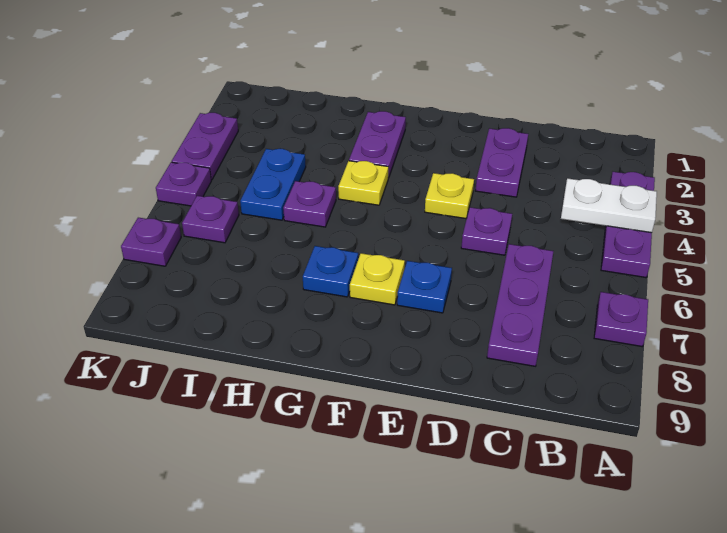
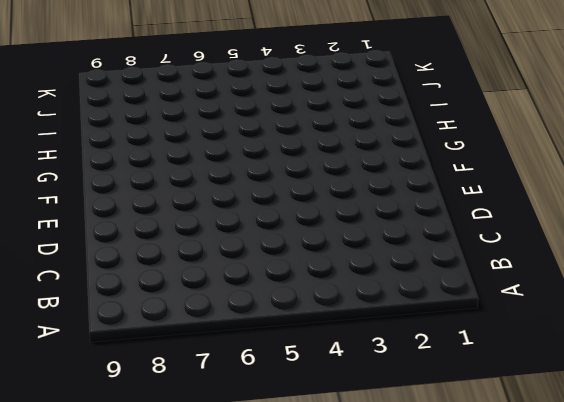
none -> purple 1x3 plate [601,172,655,278]
none -> purple 1x1 plate [594,292,648,347]
none -> purple 1x3 plate [487,244,553,366]

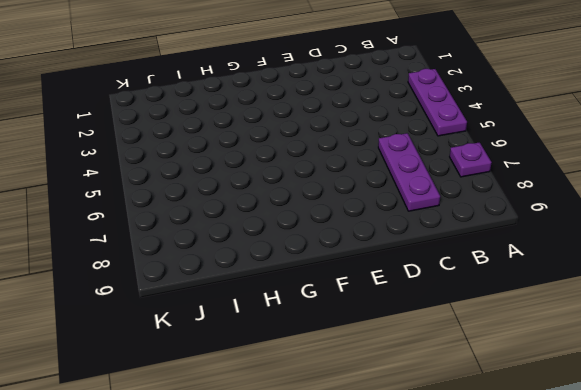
none -> purple 1x2 plate [475,128,528,197]
none -> purple 1x1 plate [461,207,512,255]
none -> yellow 1x1 plate [425,173,474,219]

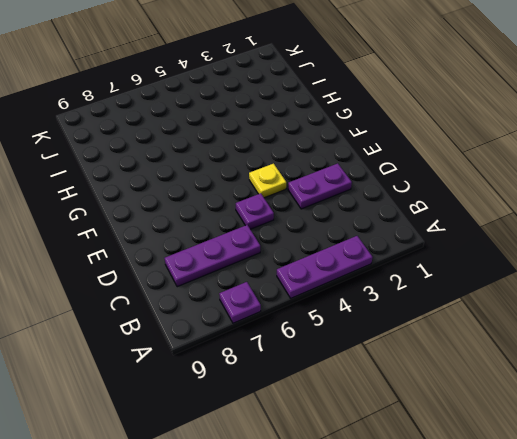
none -> blue 1x1 plate [397,261,452,313]
none -> yellow 1x1 plate [350,253,405,305]
none -> purple 1x2 plate [349,111,406,178]

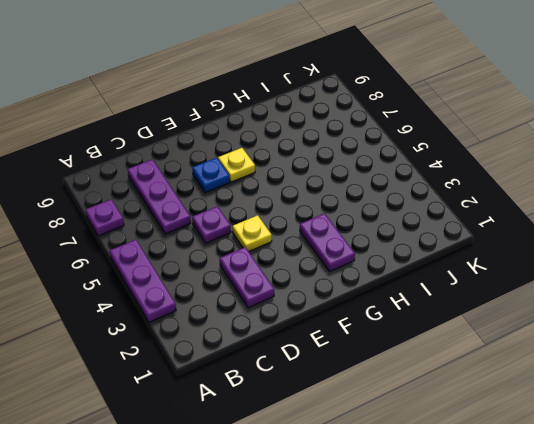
none -> yellow 1x1 plate [338,161,388,205]
none -> blue 1x1 plate [303,246,358,297]
none -> purple 1x1 plate [283,181,336,227]

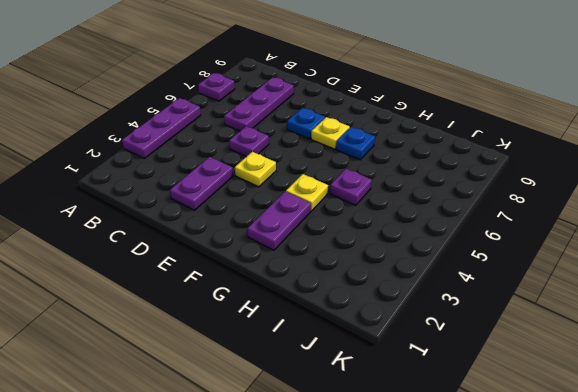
none -> blue 1x2 plate [240,149,306,220]
none -> purple 1x1 plate [182,196,239,243]
none -> purple 1x2 plate [172,113,238,180]

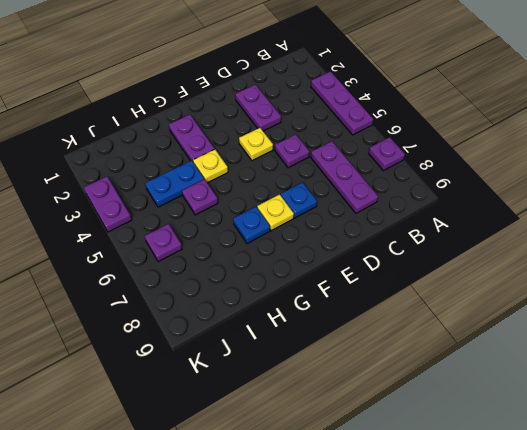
blue 1x2 plate [145,161,204,207] -> blue 1x2 plate turned to [240,149,306,220]
none -> purple 1x1 plate [156,162,211,206]
none -> purple 1x1 plate [121,218,181,266]
none -> white 1x2 plate [561,178,657,233]

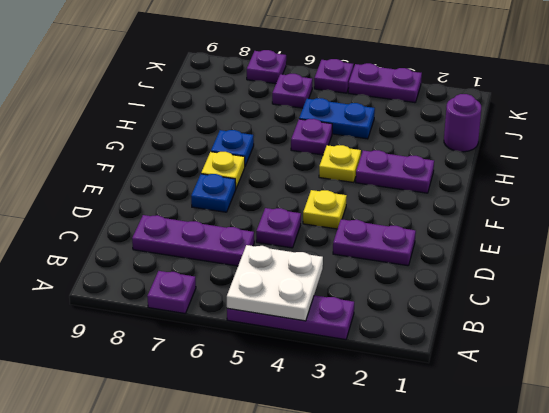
white 2x2 plate [227,245,323,321] -> white 1x2 plate [561,178,657,233]
purple 1x1 round brick [444,94,481,152] -> none

